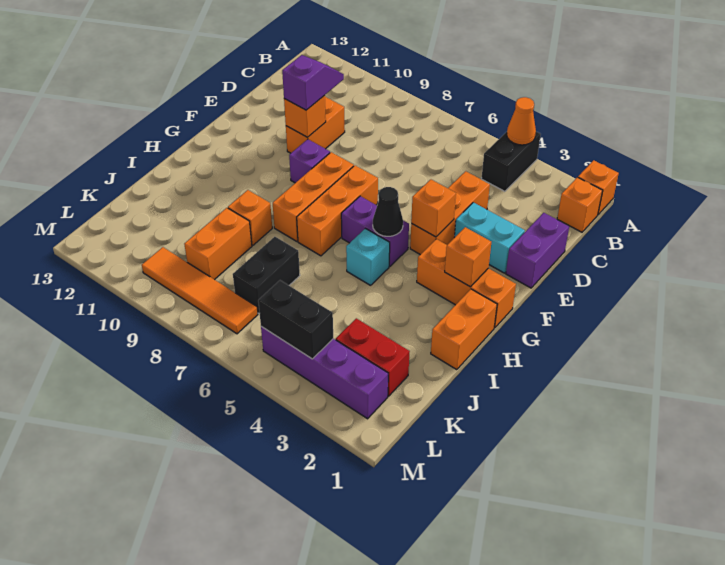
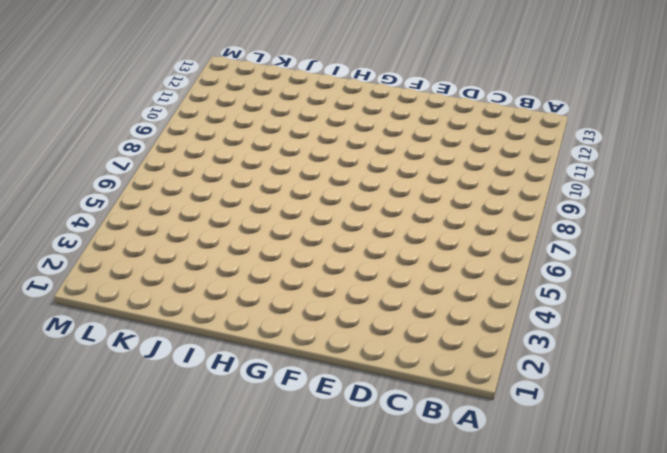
none -> orange 1x1 brick [578,160,619,215]
none -> black 1x2 brick [481,132,541,191]
none -> orange 1x1 brick [557,177,603,232]

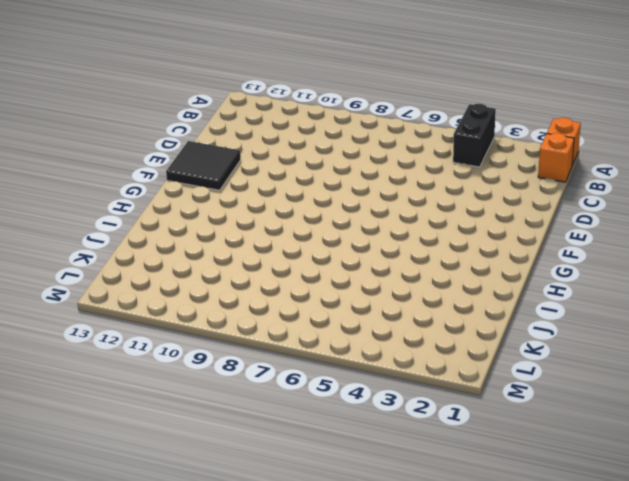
black 2x2 tile [166,141,241,190] -> none
none -> purple 1x2 brick [506,213,569,288]
none -> orange 1x3 brick [410,171,490,255]
none -> orange 1x2 brick [286,97,345,153]

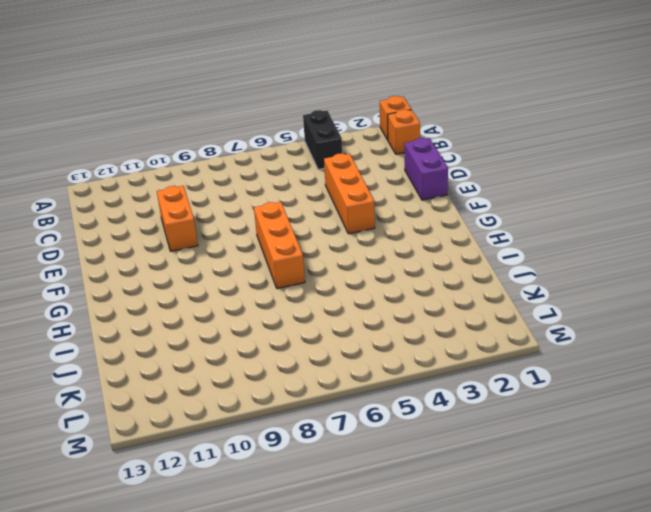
none -> cyan 1x2 brick [454,202,525,273]
none -> orange 1x3 brick [273,152,354,241]
none -> purple 1x1 brick [289,139,330,183]

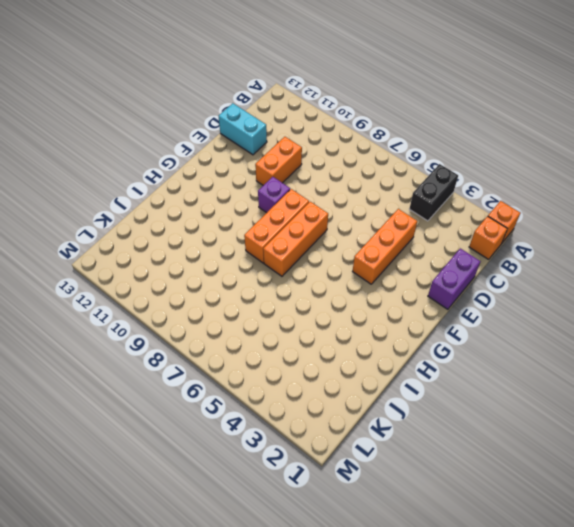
cyan 1x2 brick [219,103,267,155] -> cyan 1x2 brick moved to [454,202,525,273]
none -> orange 1x3 brick [417,239,516,328]
none -> purple 1x2 brick [341,196,409,266]
none -> orange 1x2 brick [431,289,497,370]

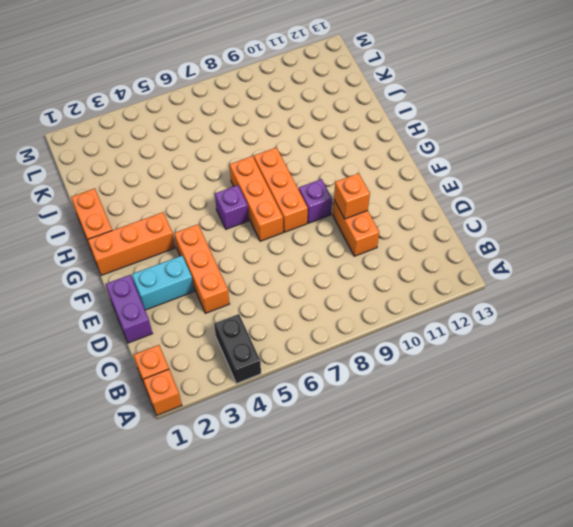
purple 1x1 brick [215,185,249,229] -> purple 1x2 brick [341,196,409,266]
none -> cyan 1x1 brick [346,229,390,285]
none -> orange 1x1 brick [228,190,272,245]
none -> black 1x2 brick [233,237,300,313]

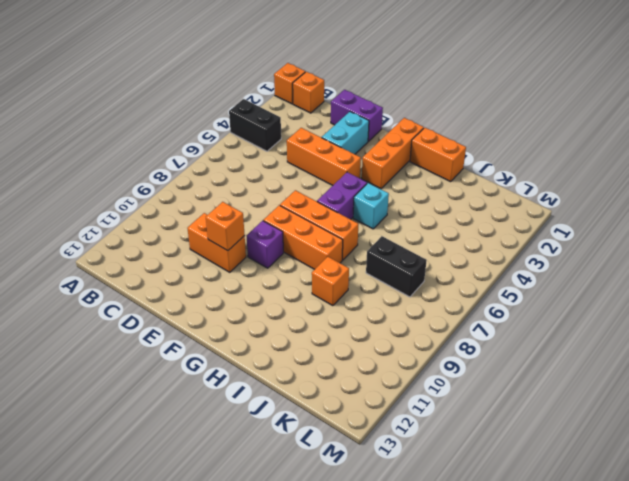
none -> orange 1x2 brick [184,208,252,280]
none -> red 1x2 brick [336,318,410,396]
none -> purple 1x4 brick [261,327,388,419]

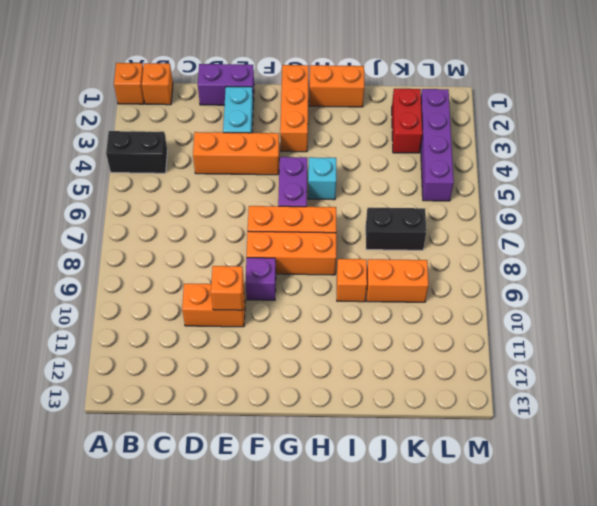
none -> orange 1x4 tile [142,247,258,334]
none -> orange 1x1 cone [507,97,536,145]
none -> orange 1x1 brick [411,180,456,237]

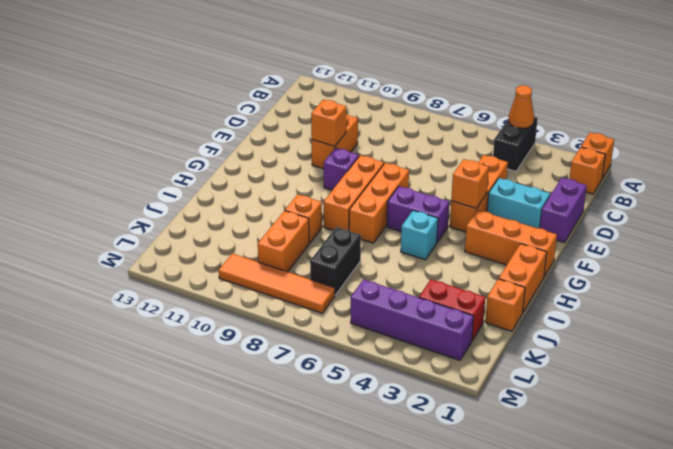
orange 1x1 brick [485,279,525,331] -> orange 1x1 brick moved to [445,227,491,287]
none -> black 1x1 cone [373,187,403,236]
none -> black 1x2 brick [258,280,333,359]
none -> purple 1x2 slope [282,55,344,110]

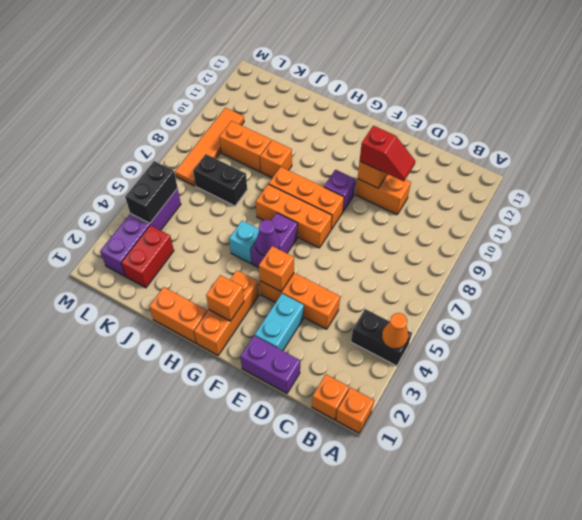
red 1x2 slope [360,126,415,181] -> purple 1x2 slope [282,55,344,110]
purple 1x1 cone [255,220,280,256] -> black 1x1 cone [373,187,403,236]

